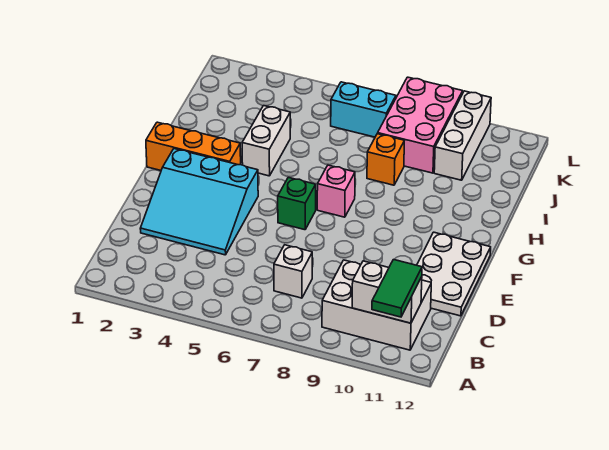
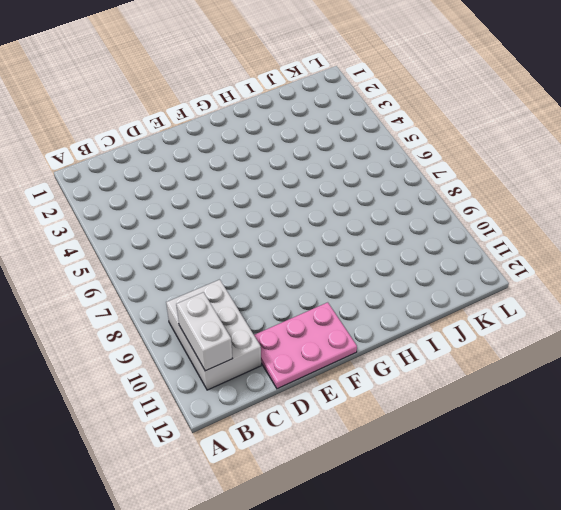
pink 2x3 plate [254,302,357,389] -> white 2x3 plate [417,232,491,316]
none -> white 1x1 brick [274,245,312,298]
none -> cyan 3x3 slope [140,149,258,255]
none -> green 1x1 brick [278,177,316,230]

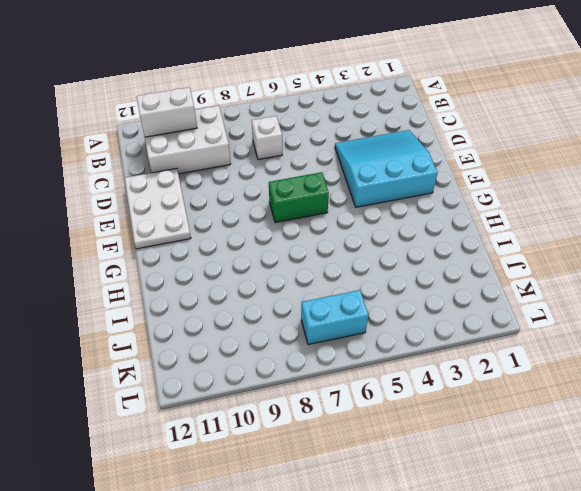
green 1x2 brick [269,172,329,223] -> green 1x1 brick [278,177,316,230]
none -> orange 1x3 brick [146,122,241,170]
none -> pink 1x1 brick [317,165,355,217]
none -> white 1x2 brick [242,106,290,176]

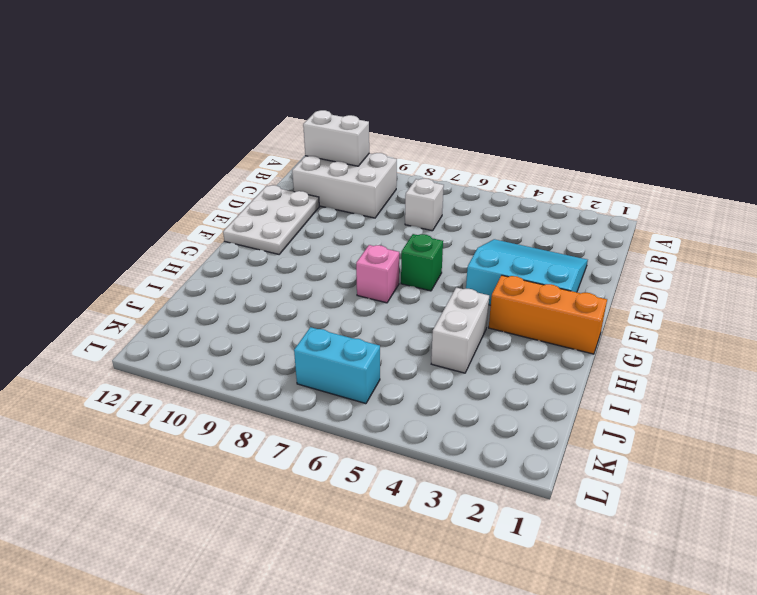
none -> orange 1x1 brick [367,134,404,185]
none -> pink 2x3 brick [378,77,463,173]
none -> white 1x3 brick [434,91,491,180]

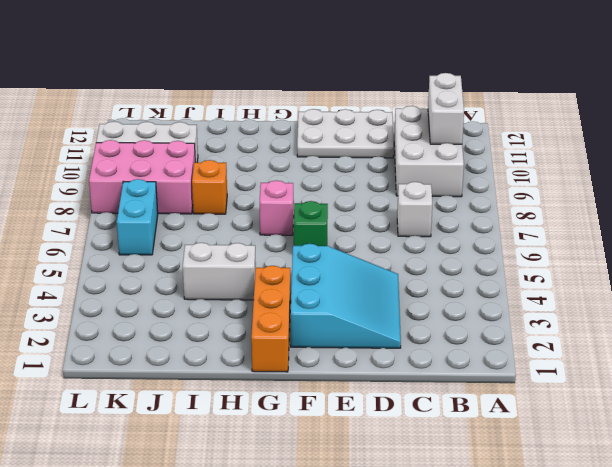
none -> green 1x2 tile [372,260,422,317]

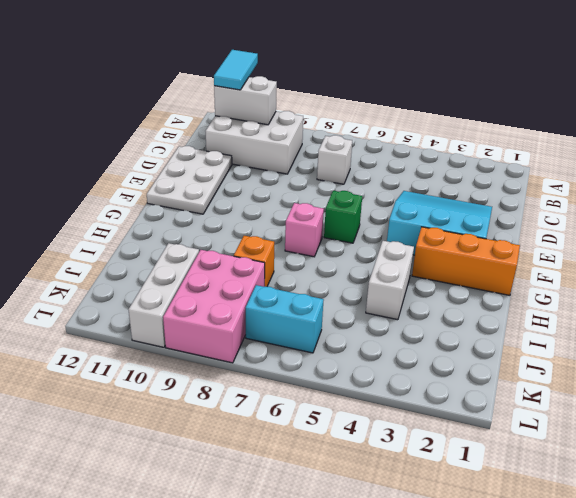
cyan 1x2 tile [214,50,258,90] -> green 1x2 tile [372,260,422,317]

